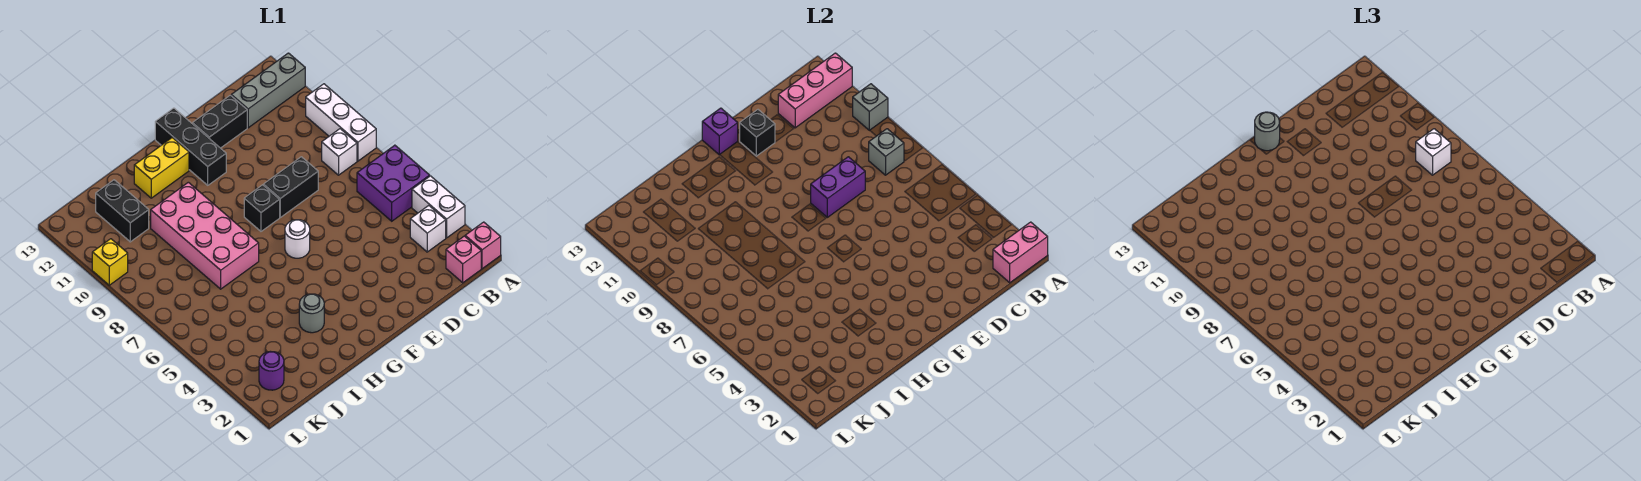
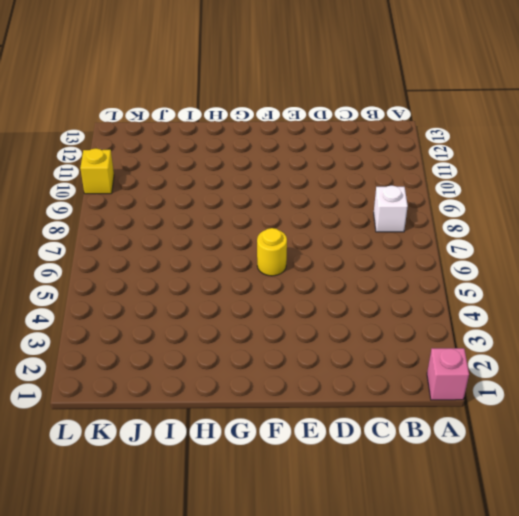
yellow 1x1 round brick [257,228,287,276] -> white 1x1 round brick [285,220,310,258]
none -> white 1x2 brick [412,176,465,238]
none -> purple 2x2 brick [357,145,430,221]
none -> white 1x3 brick [306,84,376,161]

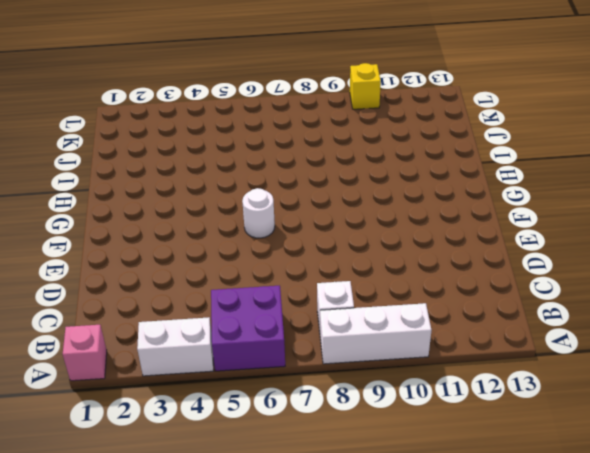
none -> grey 1x3 brick [231,53,305,128]
none -> pink 1x1 brick [446,236,481,283]
none -> white 1x1 brick [410,205,446,252]

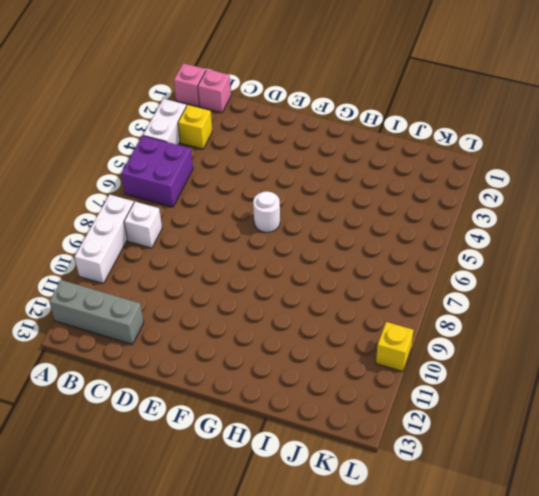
yellow 1x1 brick [178,105,212,149] -> white 1x1 brick [410,205,446,252]
none -> black 1x2 brick [264,157,318,217]
none -> black 1x2 brick [193,95,247,148]
none -> black 1x1 brick [244,185,280,231]

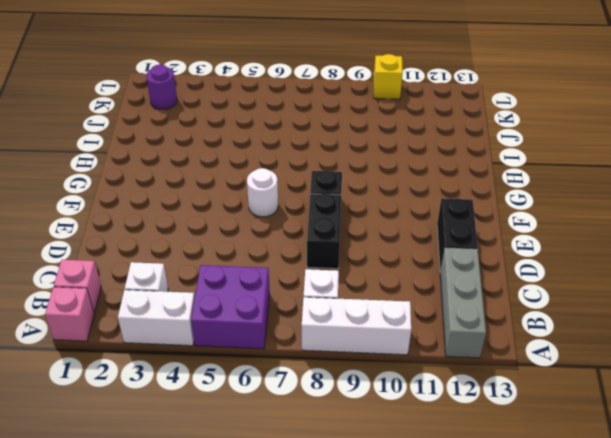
none -> black 1x3 brick [155,108,226,185]
none -> yellow 1x2 brick [134,138,189,198]
none -> grey 1x1 round brick [299,294,324,333]

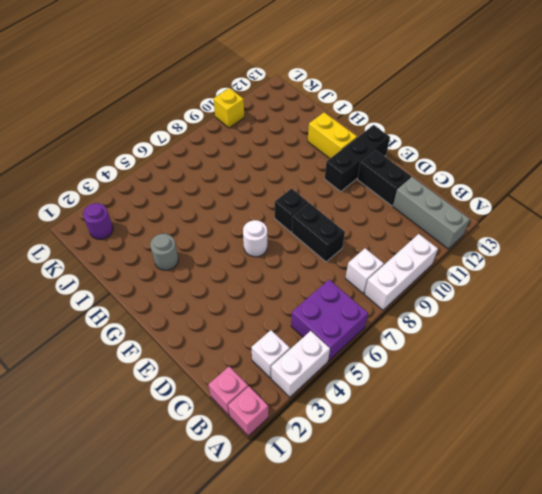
none -> pink 2x4 brick [151,182,259,289]
none -> black 1x2 brick [96,180,149,242]
none -> pink 1x2 brick [993,222,1048,283]

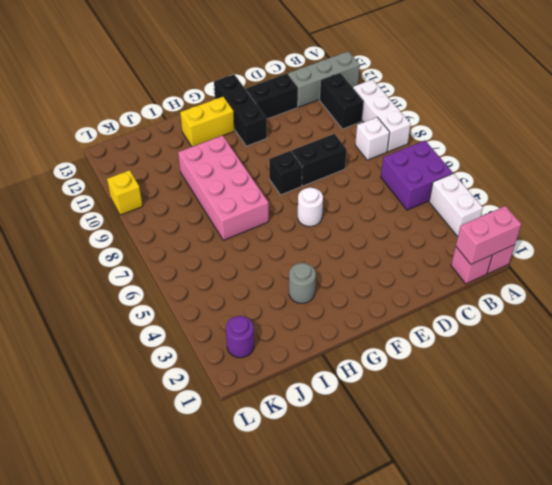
black 1x2 brick [320,73,364,129] -> black 1x2 brick moved to [96,180,149,242]
none -> white 1x1 brick [410,205,446,252]
none -> grey 1x1 brick [853,84,888,130]
none -> pink 1x3 brick [778,53,852,128]

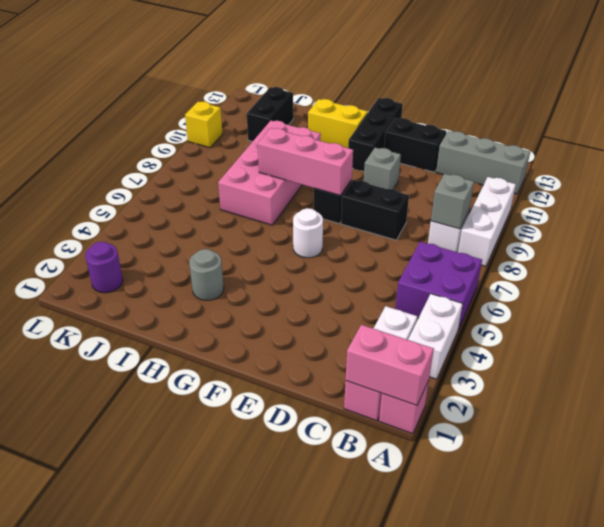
grey 1x1 brick [364,148,401,189] -> grey 1x1 brick moved to [853,84,888,130]
pink 1x3 brick [258,128,353,195] -> pink 1x3 brick moved to [778,53,852,128]
none -> purple 1x2 brick [811,157,865,217]
none -> black 1x1 brick [740,110,775,156]
none -> purple 1x1 brick [702,108,738,155]

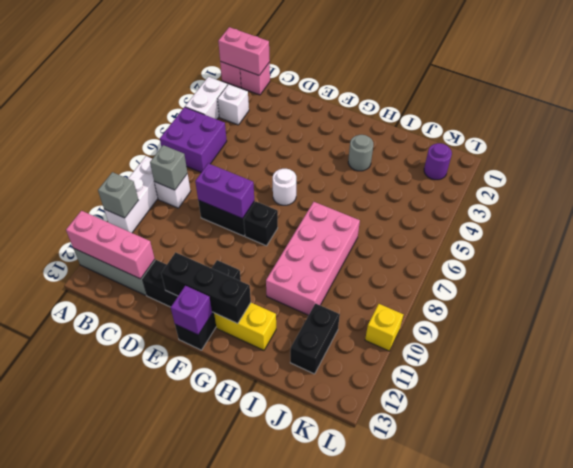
black 1x3 brick [161,252,251,324] -> black 1x1 brick [740,110,775,156]
none -> white 1x1 brick [1416,129,1451,175]
none -> grey 1x1 round brick [1255,112,1280,151]

